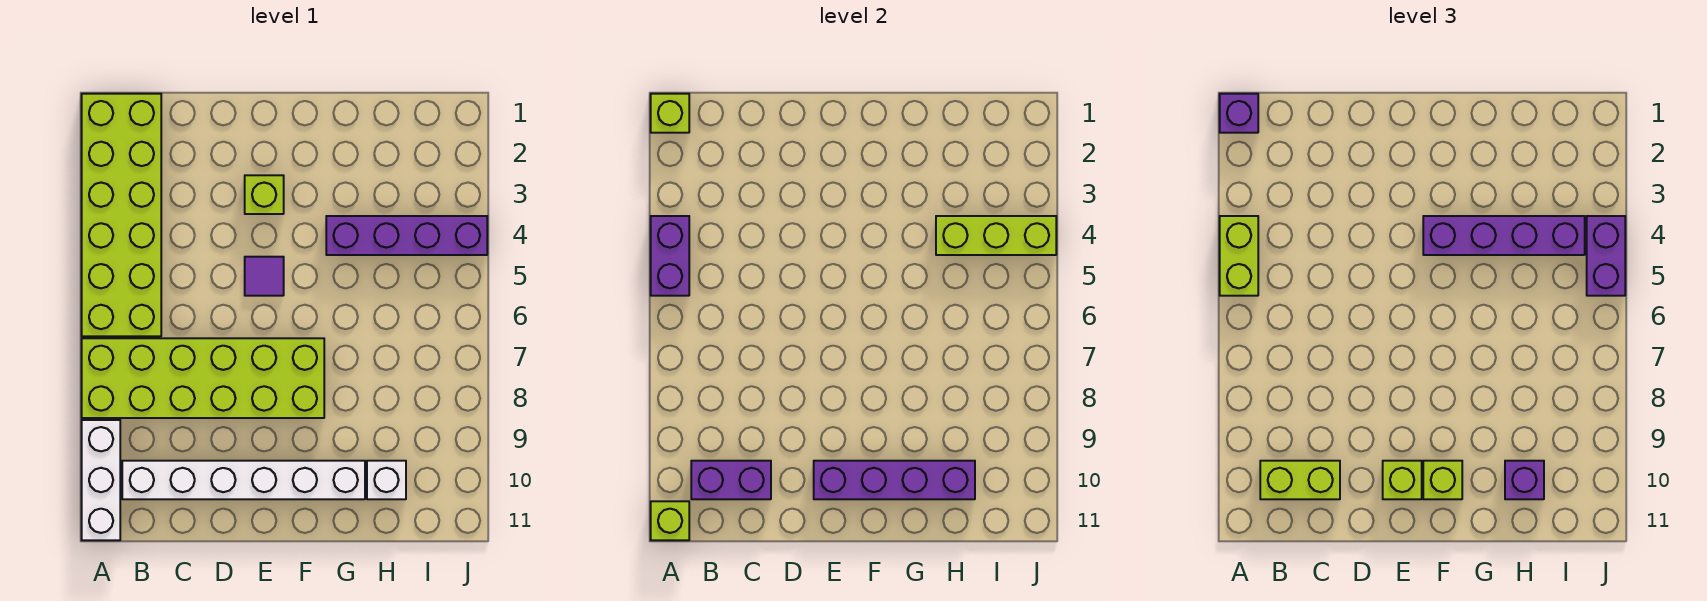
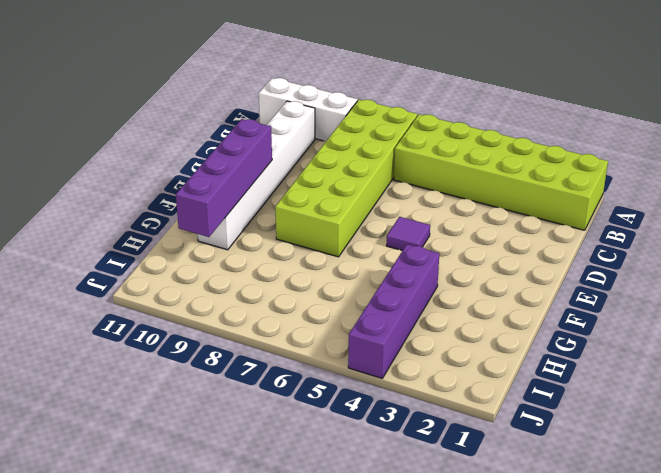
none -> lime 1x1 brick [245,175,284,214]
none -> white 1x1 brick [367,461,406,499]
none -> lime 1x1 brick [651,94,689,133]

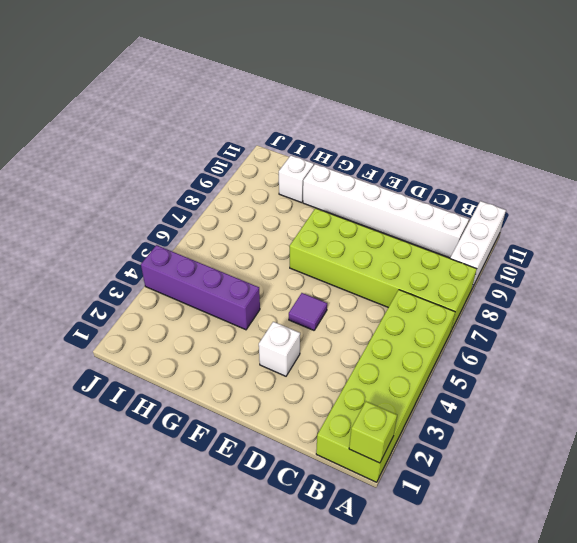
white 1x1 brick [259,322,300,376] -> lime 1x1 brick [245,175,284,214]
none -> purple 1x2 brick [651,216,689,296]
none -> lime 1x1 brick [651,501,689,540]
none -> purple 1x2 brick [691,461,771,499]

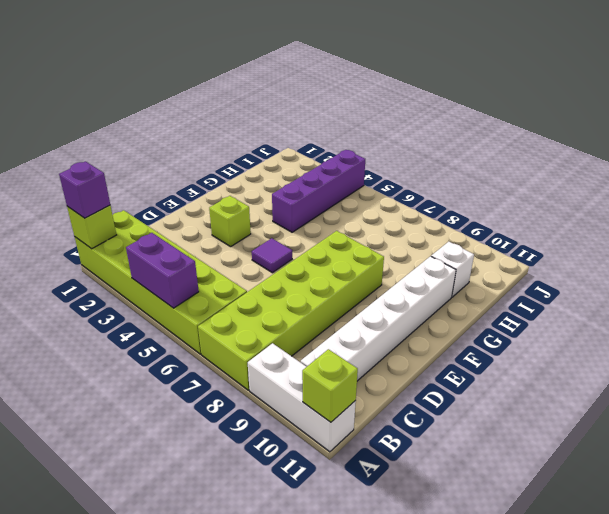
none -> purple 1x2 brick [691,461,771,499]
none -> purple 1x4 brick [814,461,975,499]
none -> lime 1x3 brick [936,216,1056,255]

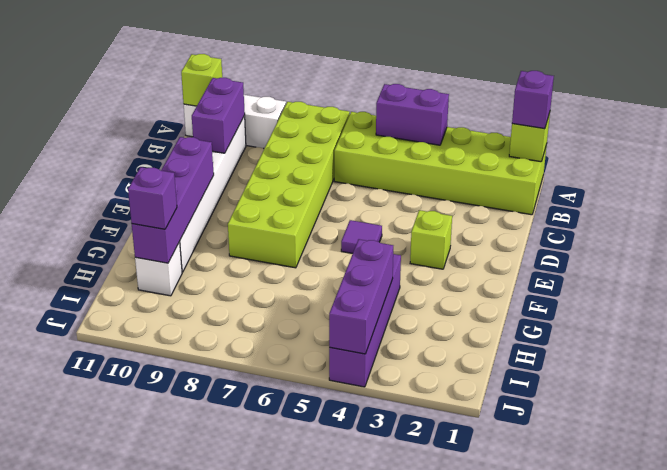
purple 1x3 brick [329,239,393,354] -> lime 1x3 brick [936,216,1056,255]
none -> lime 1x2 brick [1220,216,1258,296]
none -> lime 1x2 brick [1260,461,1340,499]
none -> lime 1x1 brick [1383,461,1422,499]

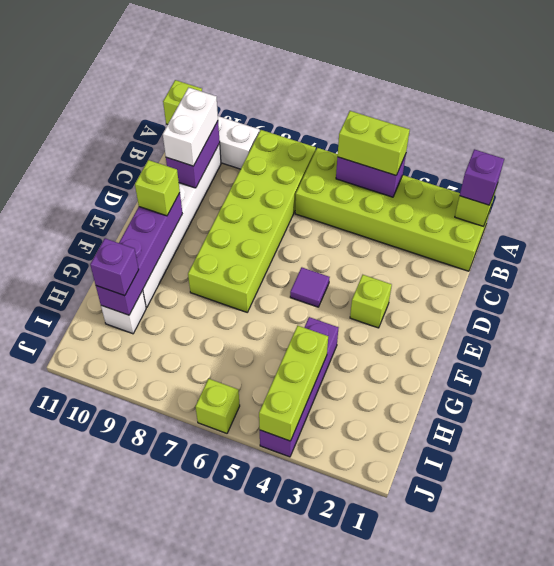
white 1x2 brick [163,88,218,166] -> lime 1x2 brick [1260,461,1340,499]
lime 1x1 brick [195,379,240,433] -> lime 1x1 brick moved to [1423,461,1462,499]
none -> purple 1x4 brick [1423,216,1585,255]
none -> purple 1x2 brick [1587,216,1625,296]

